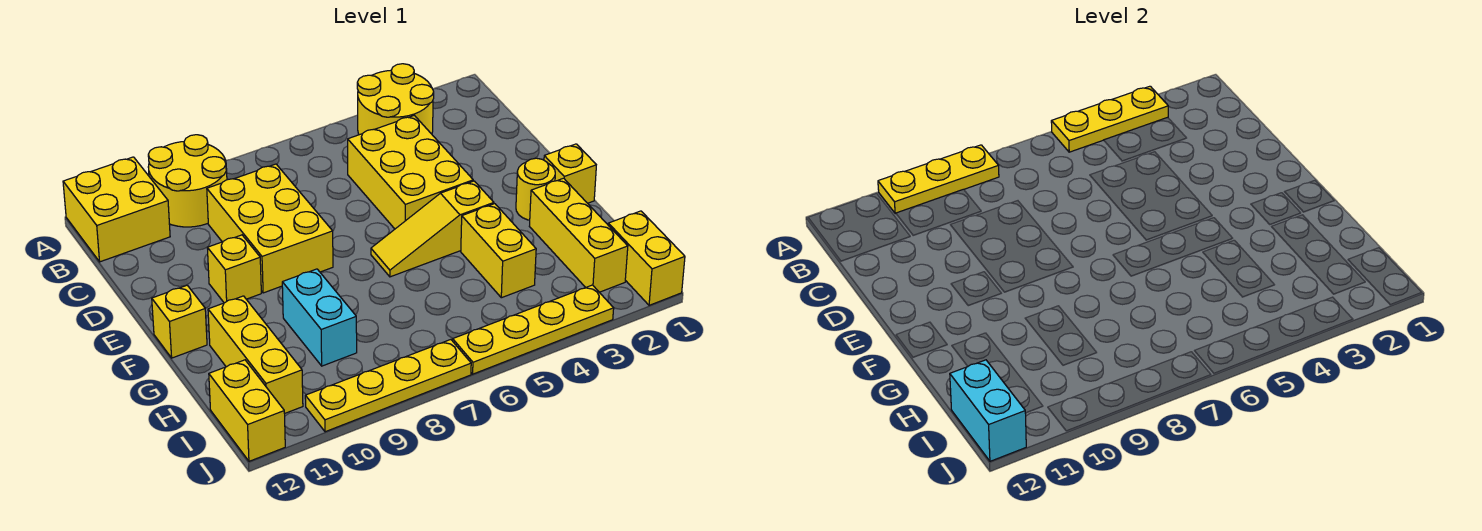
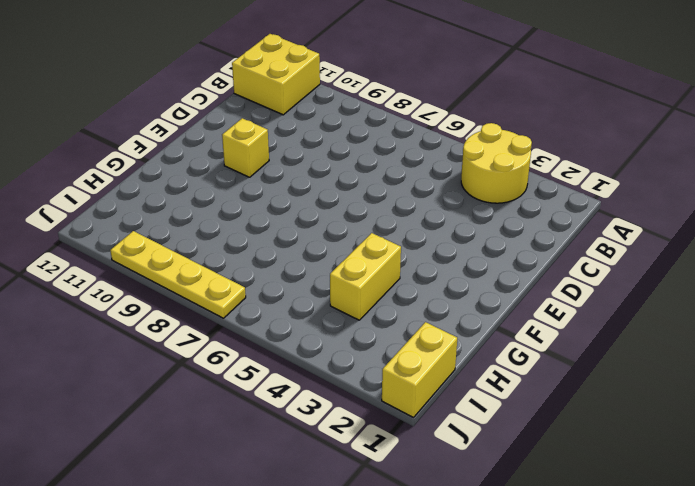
none -> yellow 2x2 round brick [148,135,227,227]
none -> yellow 2x3 brick [348,115,473,229]
none -> yellow 2x3 brick [207,164,333,293]

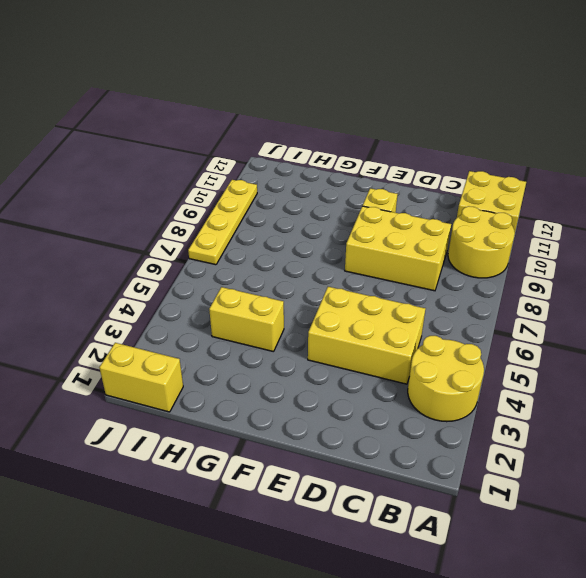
none -> yellow 1x1 brick [544,144,596,203]
none -> yellow 1x1 round brick [516,158,555,220]
none -> yellow 1x3 slope [371,181,494,277]

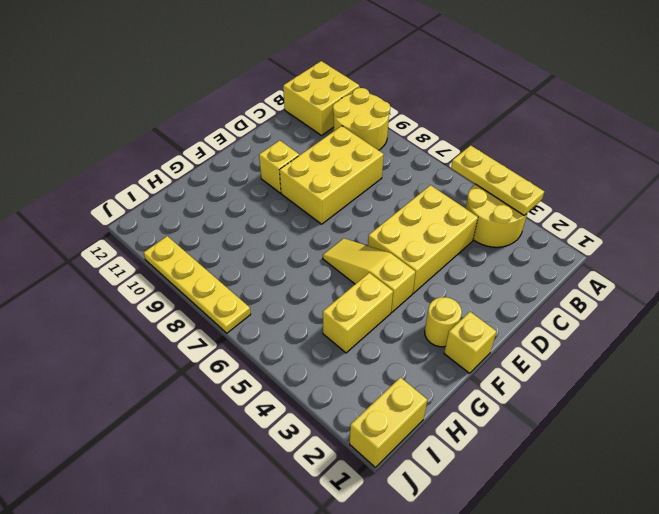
none -> yellow 1x1 brick [152,285,207,358]
none -> yellow 1x3 brick [529,178,628,292]
none -> cyan 1x2 brick [282,269,357,366]

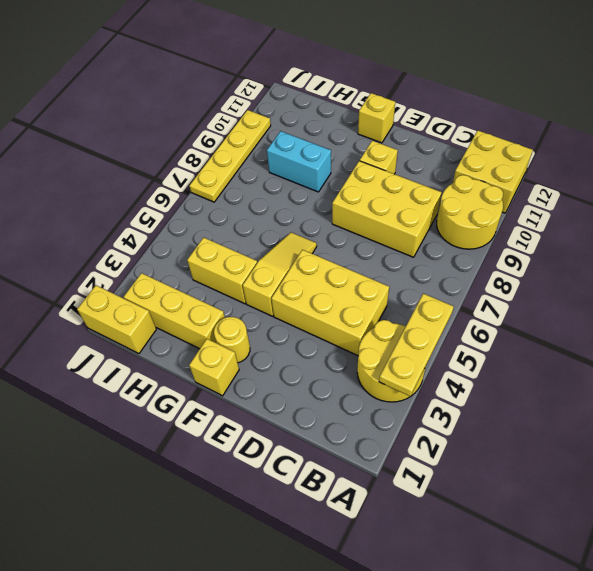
none -> yellow 1x3 brick [208,296,303,414]
none -> yellow 1x2 brick [209,360,285,461]
none -> yellow 1x4 plate [453,285,614,374]

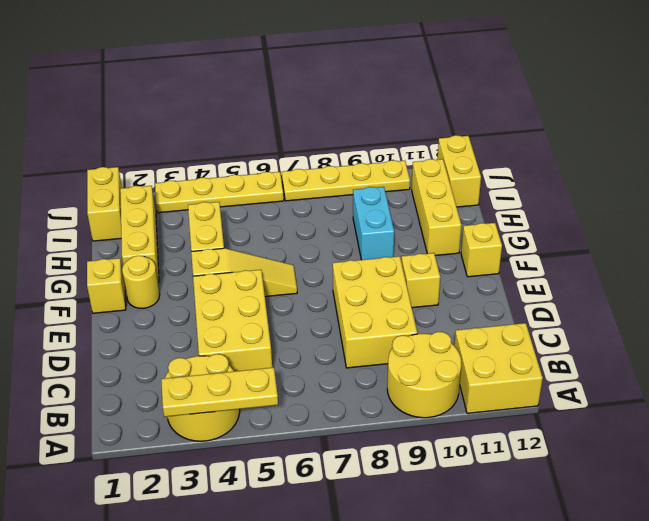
none -> yellow 1x3 plate [878,145,999,213]
none -> cyan 1x2 brick [950,360,1026,461]

